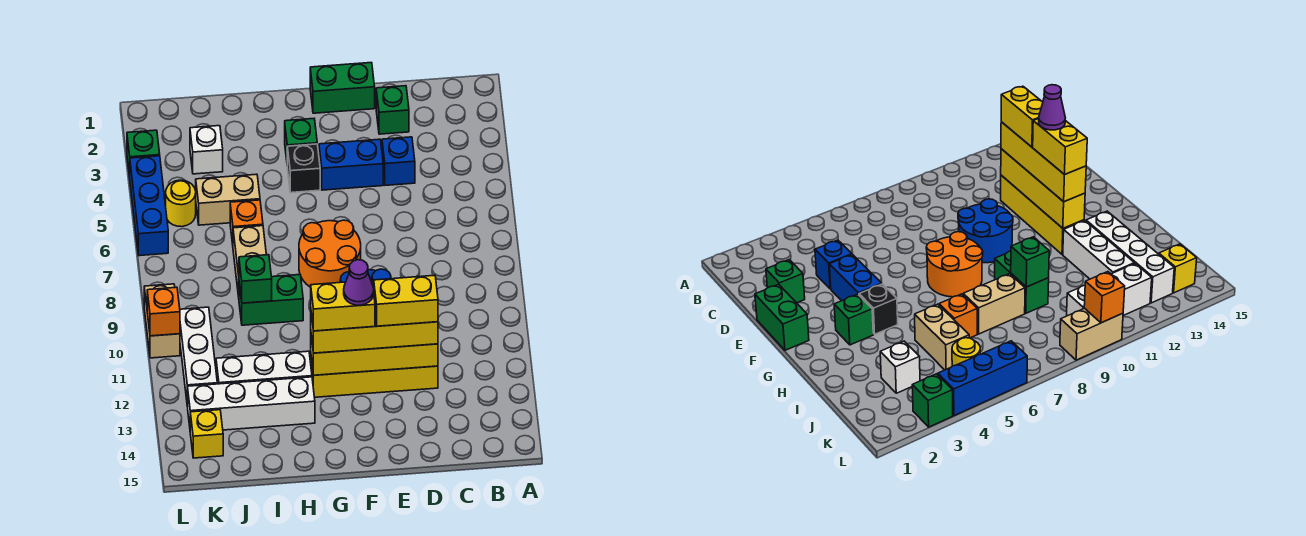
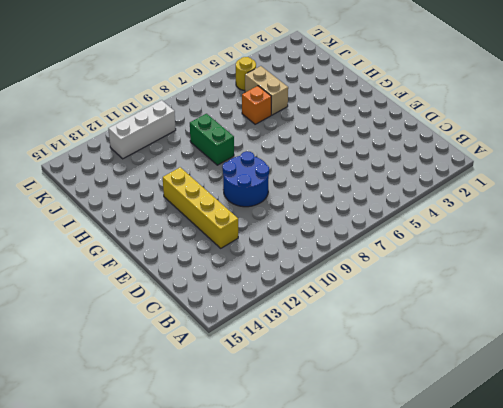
none -> green 1x1 brick [376,86,409,134]
none -> blue 1x1 brick [382,137,415,185]
none -> green 1x2 brick [310,63,375,113]

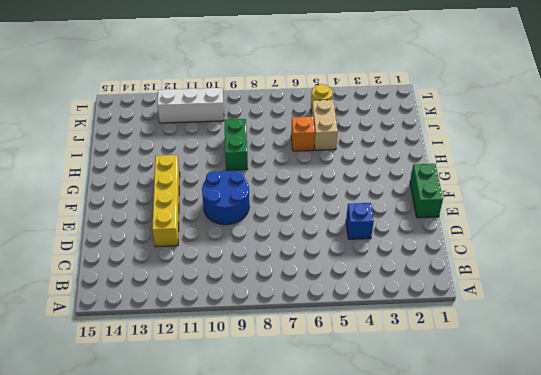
none -> green 1x1 brick [376,86,409,134]
none -> blue 1x2 brick [319,139,383,190]
none -> orange 2x2 round brick [299,220,361,287]

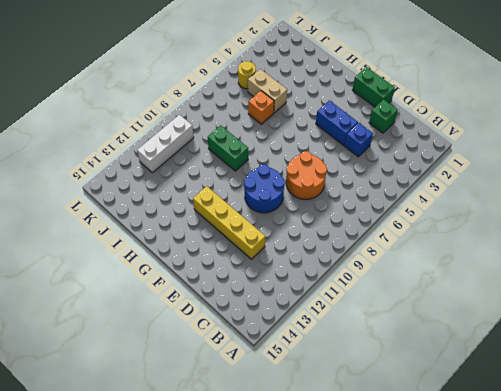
orange 2x2 round brick [286,151,327,199] -> orange 2x2 round brick moved to [299,220,361,287]
none -> green 1x1 brick [285,119,317,160]
none -> black 1x1 brick [287,144,320,193]
none -> white 1x3 brick [216,351,312,384]

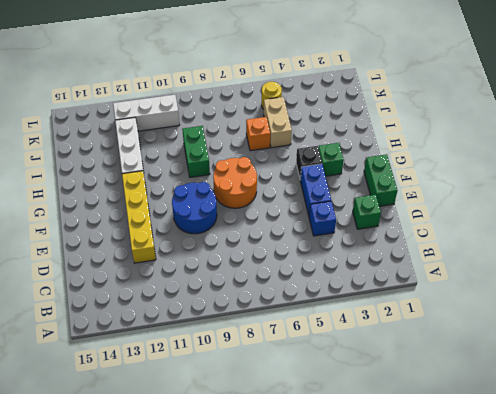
none -> white 1x4 brick [188,377,315,430]
none -> tan 1x2 brick [233,226,266,297]
none -> white 1x1 brick [190,126,223,174]

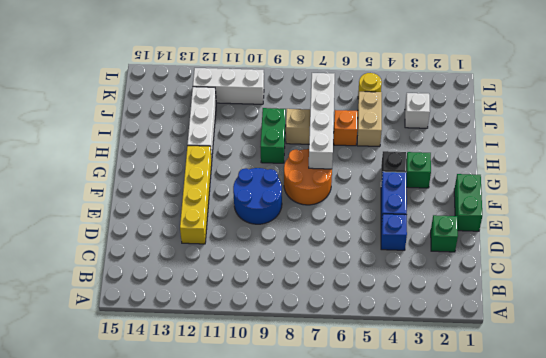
white 1x4 brick [309,73,335,169] -> white 1x4 brick moved to [188,377,315,430]
none -> yellow 1x1 brick [190,410,223,458]
none -> green 1x1 brick [127,130,160,177]
none -> blue 1x3 brick [130,156,168,256]

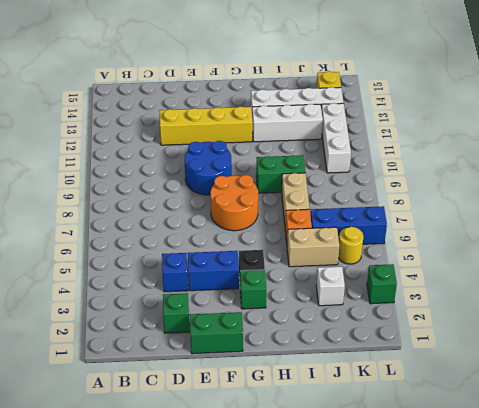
blue 1x3 brick [310,206,387,244] -> blue 1x3 brick turned to [130,156,168,256]
none -> tan 1x2 brick [144,284,180,358]
none -> yellow 1x4 brick [311,336,438,375]
none -> green 1x1 brick [239,255,272,303]

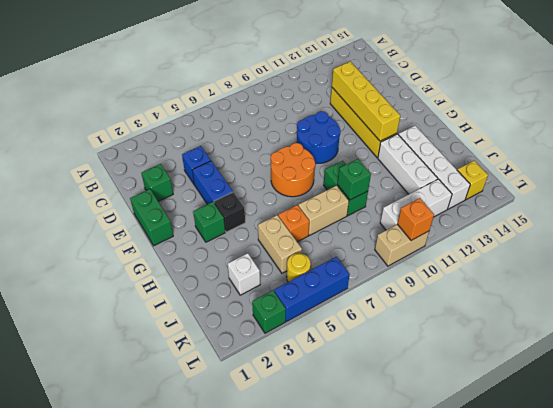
none -> yellow 1x4 brick [311,314,438,353]
none -> yellow 1x2 brick [374,275,438,326]
none -> yellow 1x2 brick [311,280,375,331]

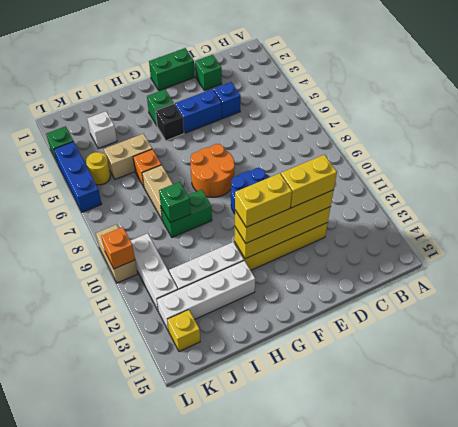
none -> purple 1x1 cone [344,260,374,305]

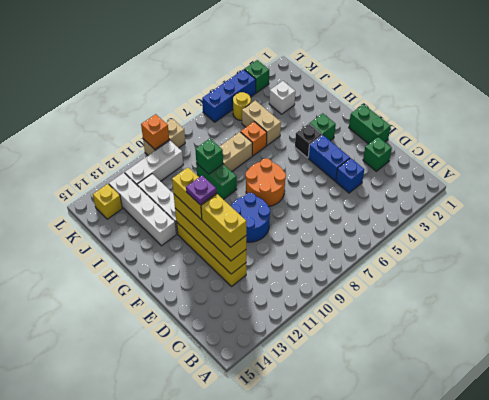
purple 1x1 plate [186,176,216,205] -> purple 1x1 cone [344,260,374,305]

